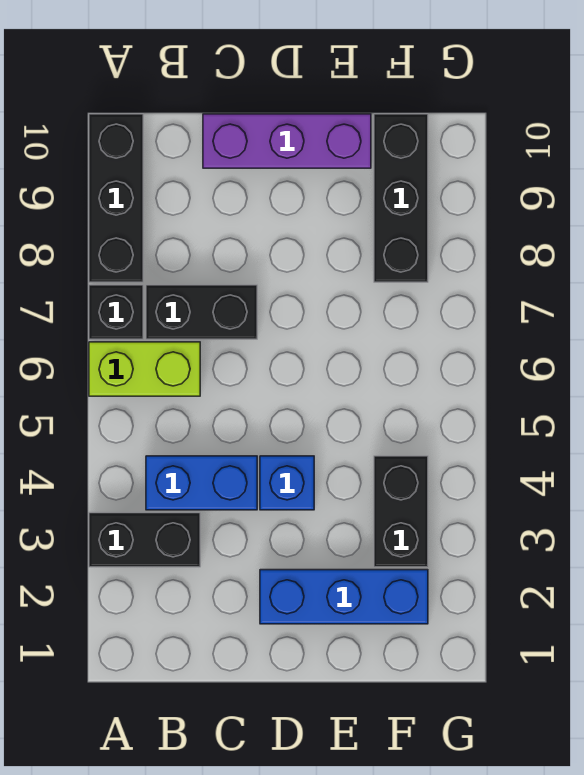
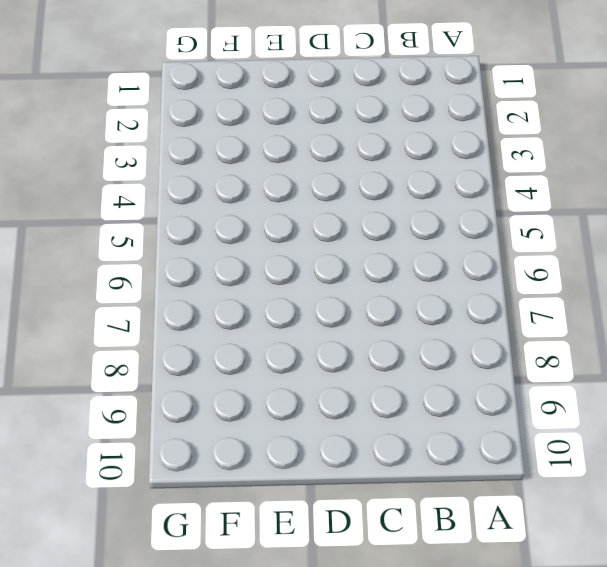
none -> black 1x2 brick [89,513,200,567]
none -> lime 1x2 brick [89,342,200,396]

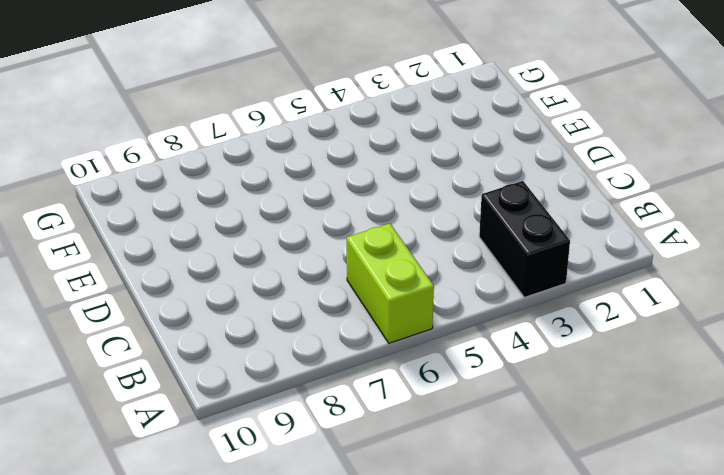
none -> black 1x1 brick [89,285,143,339]
none -> black 1x3 brick [89,114,143,282]

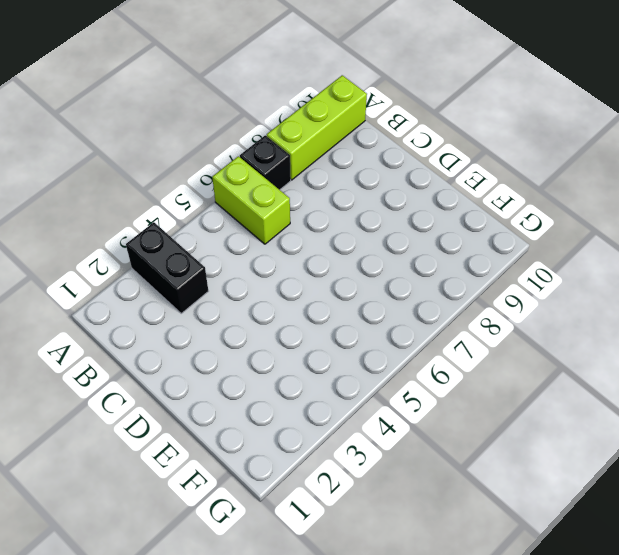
lime 1x3 brick [267,75,367,180] -> black 1x3 brick [89,114,143,282]
none -> blue 1x2 brick [146,456,257,510]
none -> black 1x2 brick [146,285,257,339]

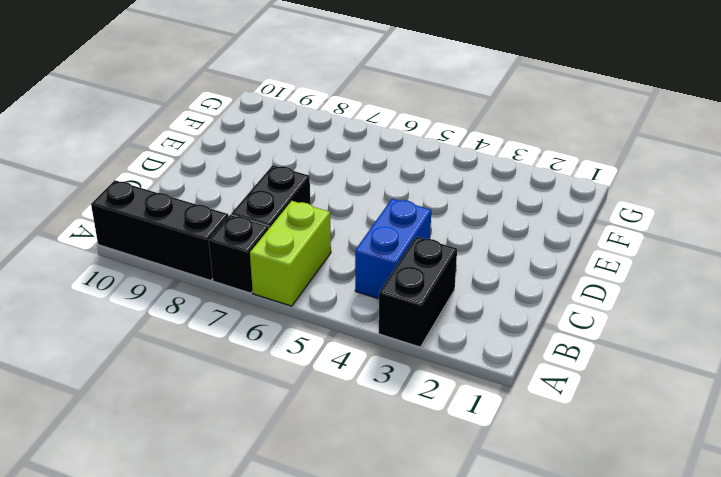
none -> purple 1x3 brick [203,114,371,168]
none -> blue 1x3 brick [260,570,428,624]

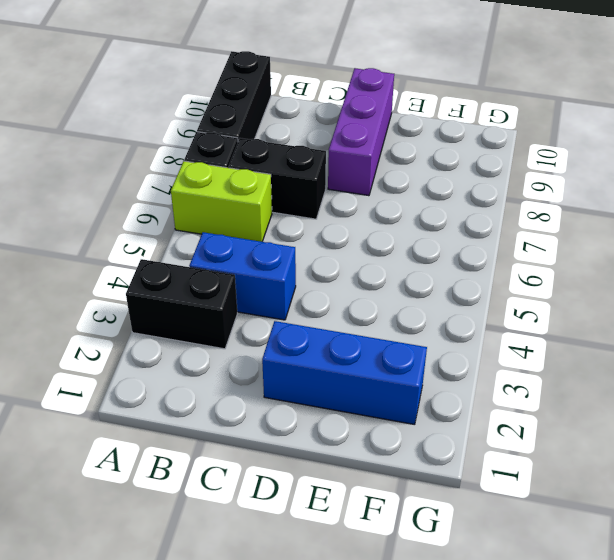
purple 1x3 brick [328,68,394,196] -> purple 1x3 brick turned to [203,114,371,168]
none -> blue 1x1 brick [260,456,314,510]
none -> black 1x2 brick [374,456,428,567]

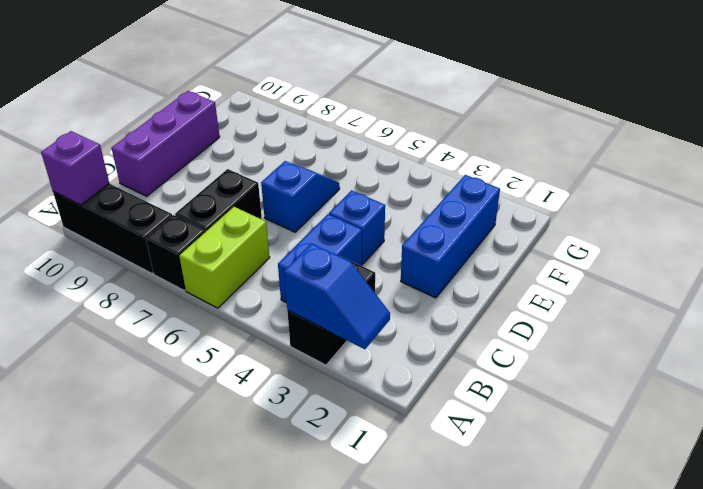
blue 1x2 slope [284,243,390,349] -> none
purple 1x1 brick [41,131,109,205] -> none
blue 1x2 slope [261,161,340,232] -> none
none -> black 1x2 brick [374,456,428,567]
none -> black 1x3 brick [374,114,428,282]

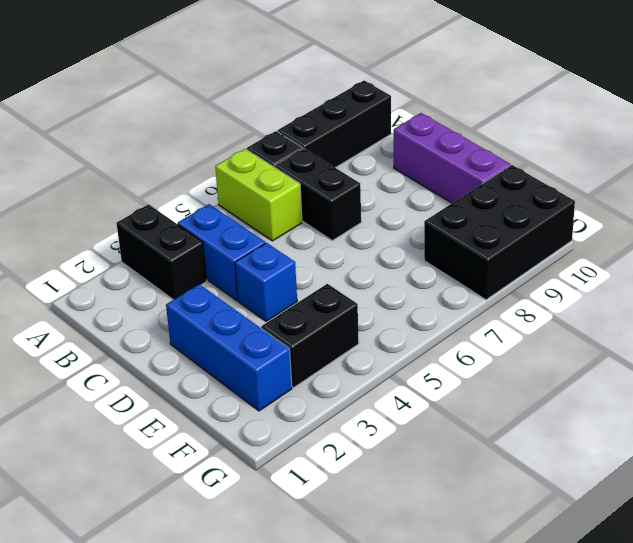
black 2x3 brick [424,165,575,300] -> black 1x3 brick [374,114,428,282]

